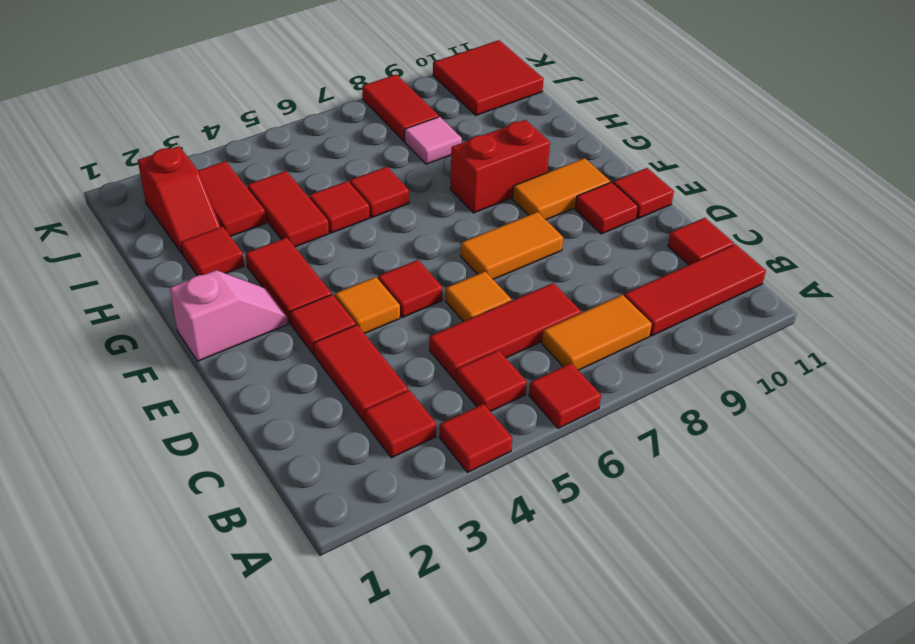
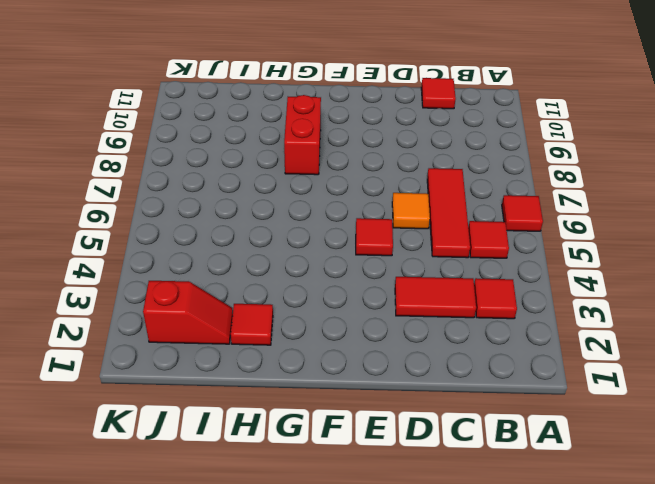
none -> red 1x1 tile [440,404,512,472]
none -> orange 1x2 tile [542,295,652,370]
none -> red 1x3 tile [624,244,766,336]

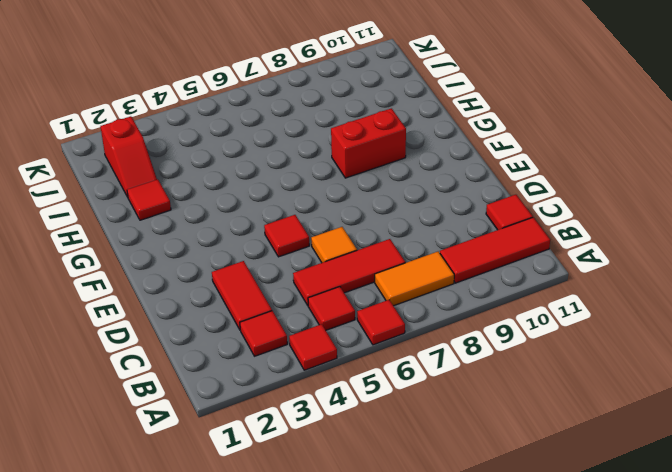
none -> red 1x1 tile [290,294,356,355]
none -> orange 1x1 tile [335,277,400,334]
none -> orange 1x2 tile [461,212,563,279]

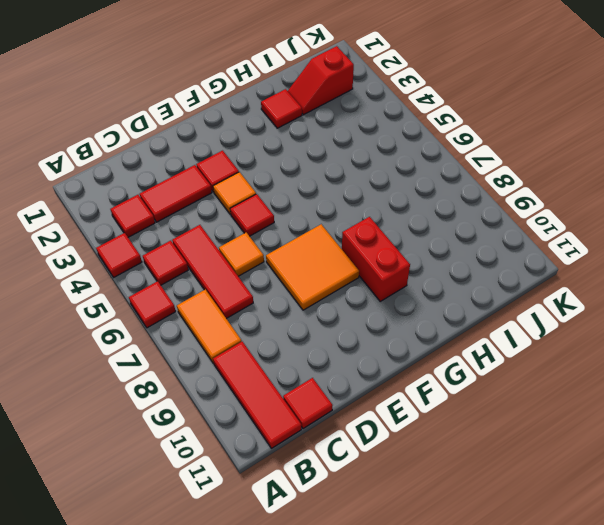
orange 2x2 tile [266,224,359,310] -> orange 1x2 tile [461,212,563,279]
none -> red 1x1 tile [575,182,638,234]
none -> red 1x1 tile [613,168,674,218]
none -> pink 1x2 slope [170,270,288,361]

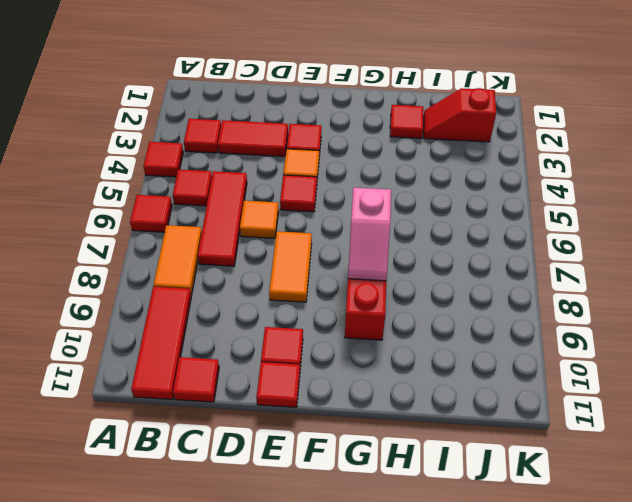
pink 1x2 slope [348,188,391,281] -> pink 1x2 slope moved to [170,270,288,361]
none -> red 1x2 tile [246,238,332,324]
none -> orange 1x2 tile [512,158,610,220]
none -> red 1x2 tile [247,171,329,247]

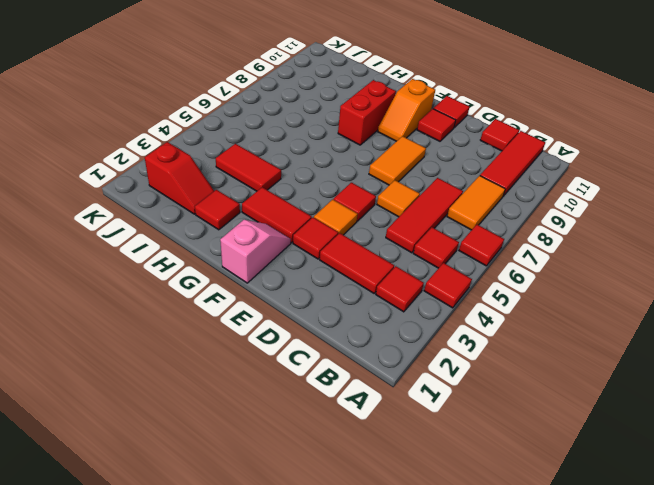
orange 1x2 slope [378,79,435,141] -> orange 1x2 tile [512,158,610,220]
none -> red 1x1 tile [309,181,370,233]
none -> red 1x1 tile [350,167,409,218]
none -> red 1x2 tile [198,161,266,237]

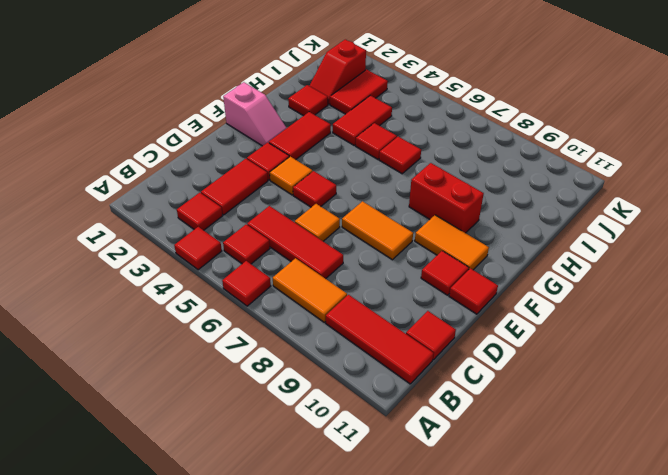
none -> pink 1x1 tile [405,117,462,164]
none -> red 1x2 tile [362,74,439,141]
none -> red 2x2 tile [433,40,544,115]

